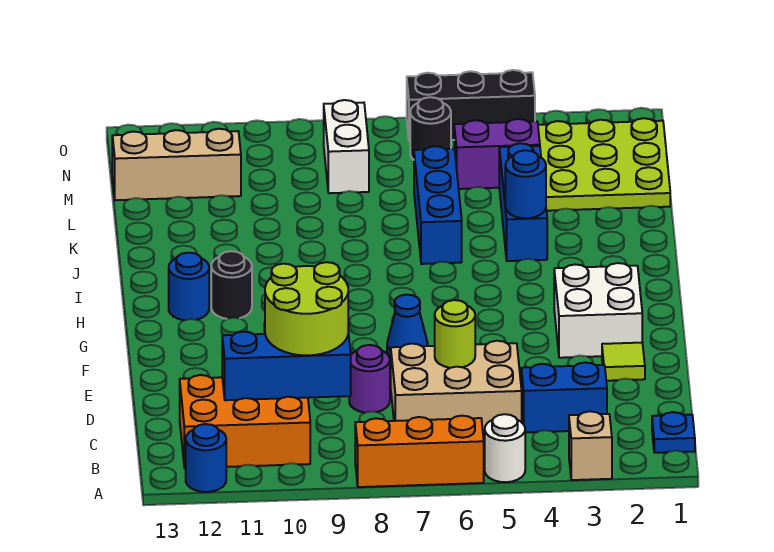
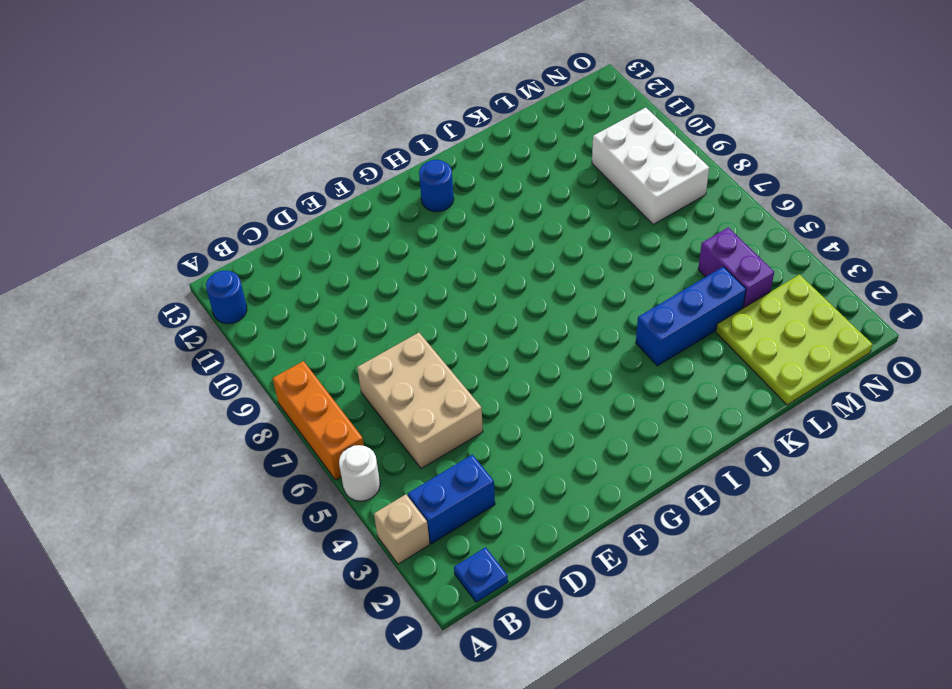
blue 1x2 brick [408,455,495,544] -> blue 1x2 brick turned to [521,362,607,432]
white 2x3 brick [592,108,709,224] -> white 1x2 brick [324,100,369,193]
none -> orange 2x3 brick [180,375,310,468]
none -> purple 1x1 round brick [349,345,390,413]
none -> lime 1x1 tile [602,343,645,381]

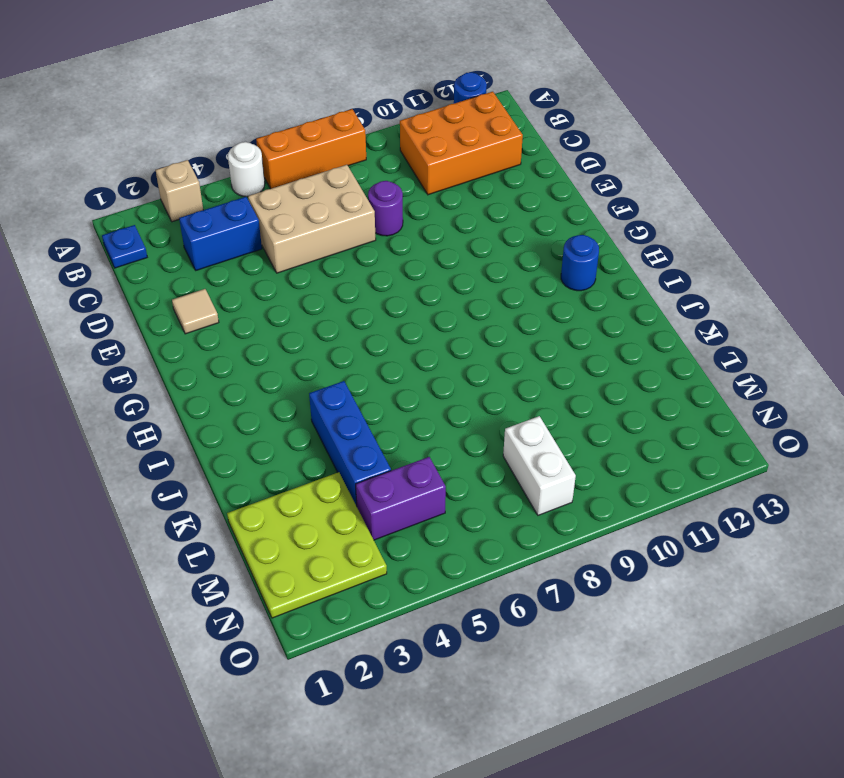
tan 1x1 tile [172,289,219,334] -> lime 1x1 tile [602,343,645,381]
none -> white 2x2 brick [554,263,642,358]
none -> blue 1x1 cone [387,295,428,357]
none -> black 1x1 round brick [211,251,252,319]

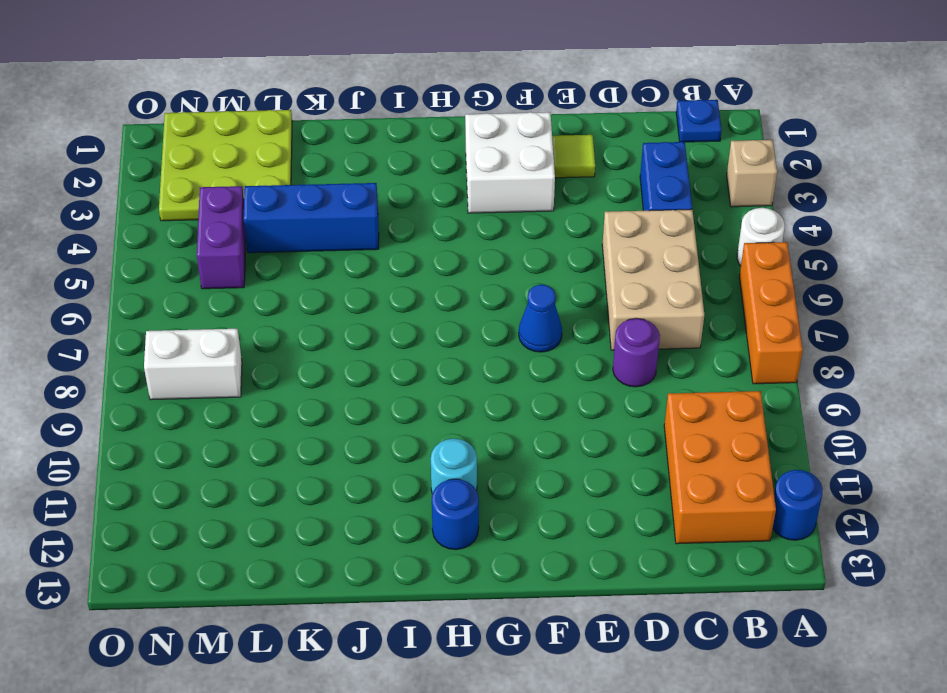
cyan 1x1 round brick [431,439,477,494] -> black 1x1 round brick [211,251,252,319]
none -> blue 1x3 brick [414,146,462,264]
none -> tan 1x3 brick [112,129,241,200]
none -> black 1x1 round brick [410,97,451,160]

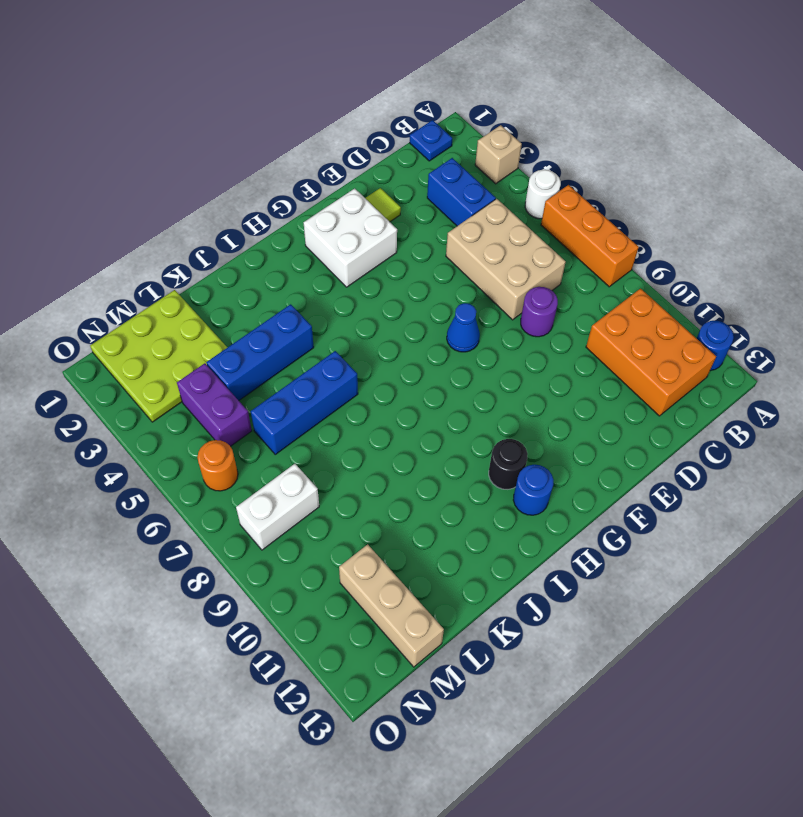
orange 1x1 round brick [197,440,238,491] -> black 1x1 round brick [410,97,451,160]
none -> black 1x3 brick [407,70,535,141]
none -> blue 1x3 brick [222,332,351,400]
none -> lime 1x1 round brick [435,300,475,368]

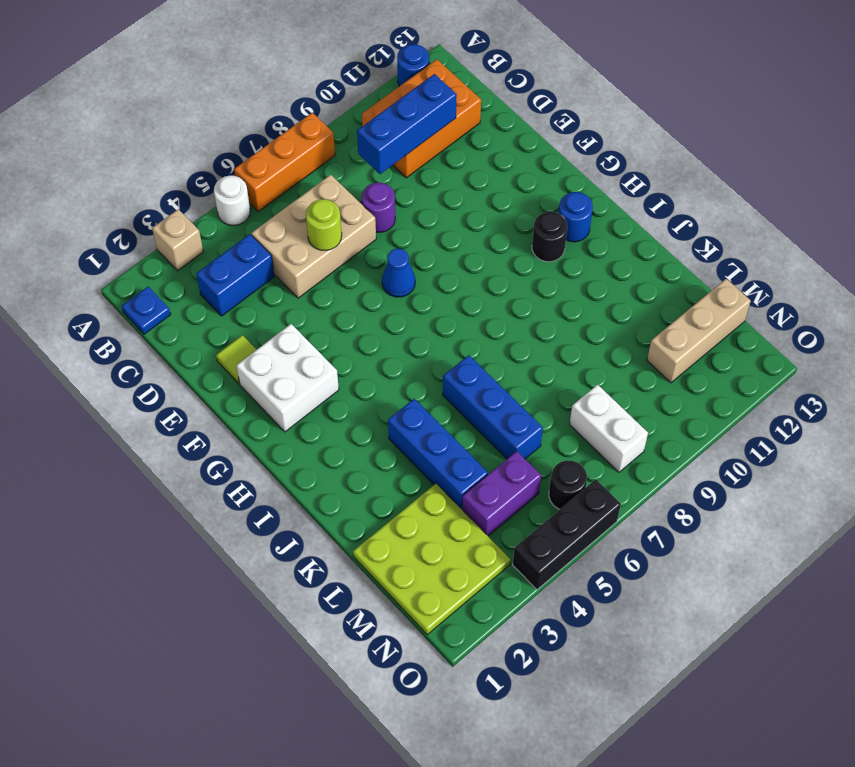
none -> blue 1x1 round brick [505,150,546,218]
none -> lime 2x2 round brick [265,262,348,355]

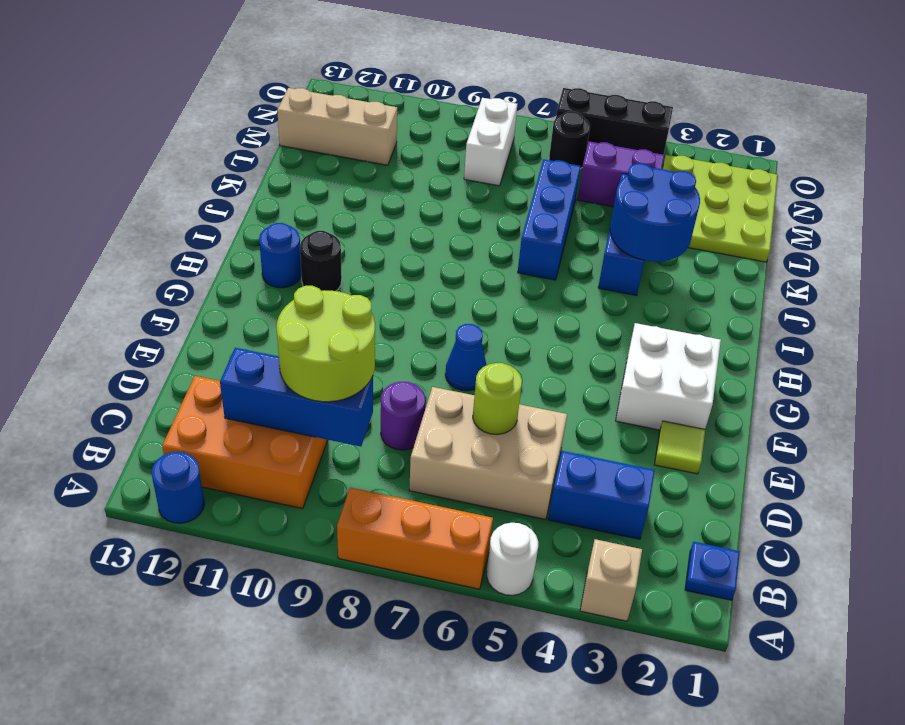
blue 2x2 round brick [610,163,700,262] -> blue 1x1 round brick [505,150,546,218]

